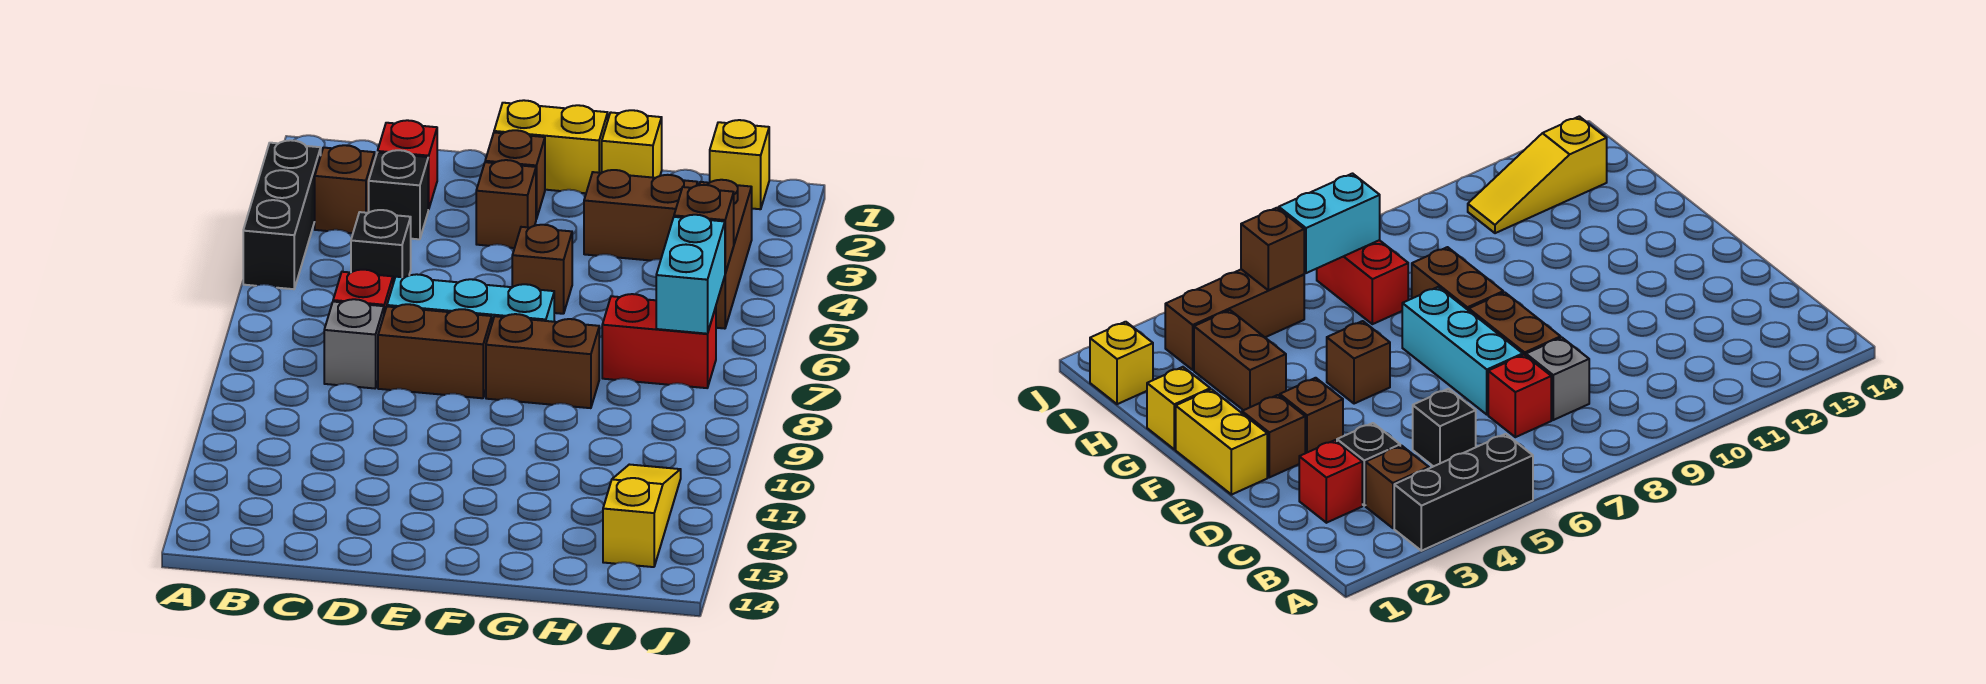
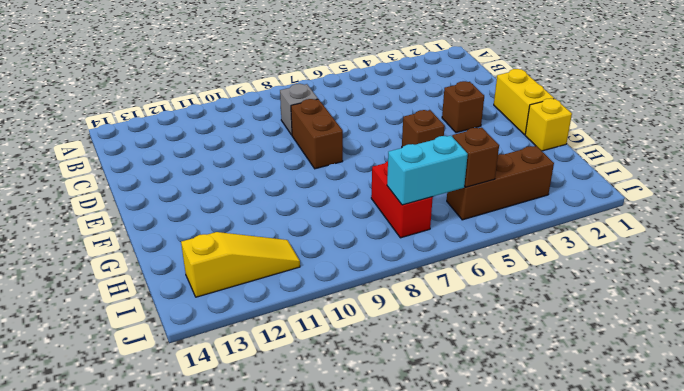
none -> black 1x3 brick [243,140,321,289]
none -> brown 1x1 brick [315,145,375,233]
none -> red 1x1 brick [378,120,437,209]

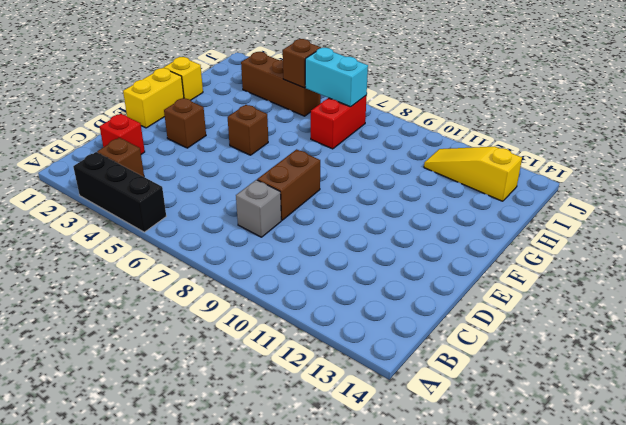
none -> black 1x1 brick [369,150,429,239]
none -> black 1x1 brick [351,210,411,283]
none -> red 1x1 brick [333,270,393,313]

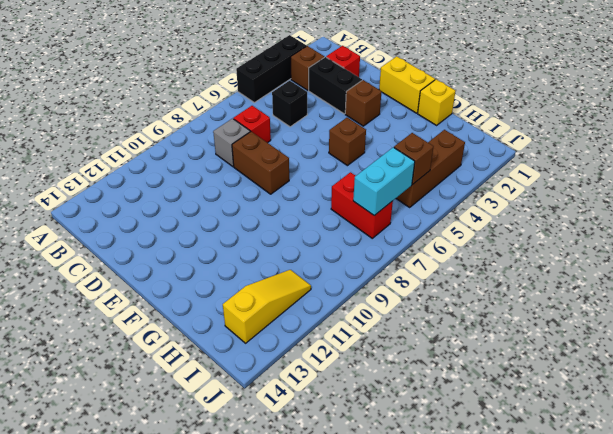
black 1x2 brick [309,57,362,114] -> black 1x1 brick [369,150,429,239]
none -> cyan 1x3 brick [387,274,554,322]
none -> brown 1x1 brick [485,130,545,219]
none -> brown 1x2 brick [486,314,599,408]

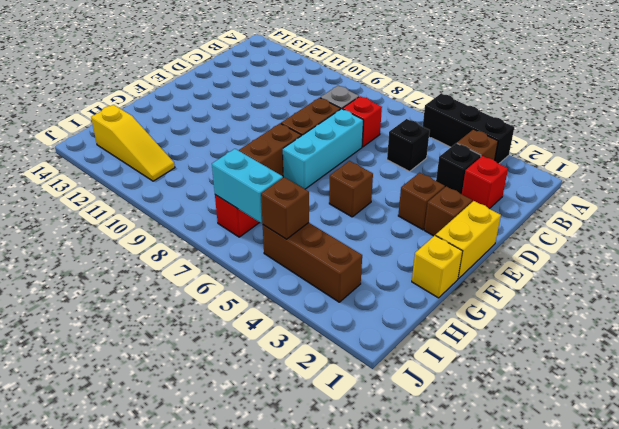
none -> brown 1x2 brick [584,170,698,260]
none -> yellow 1x1 brick [710,120,769,209]

